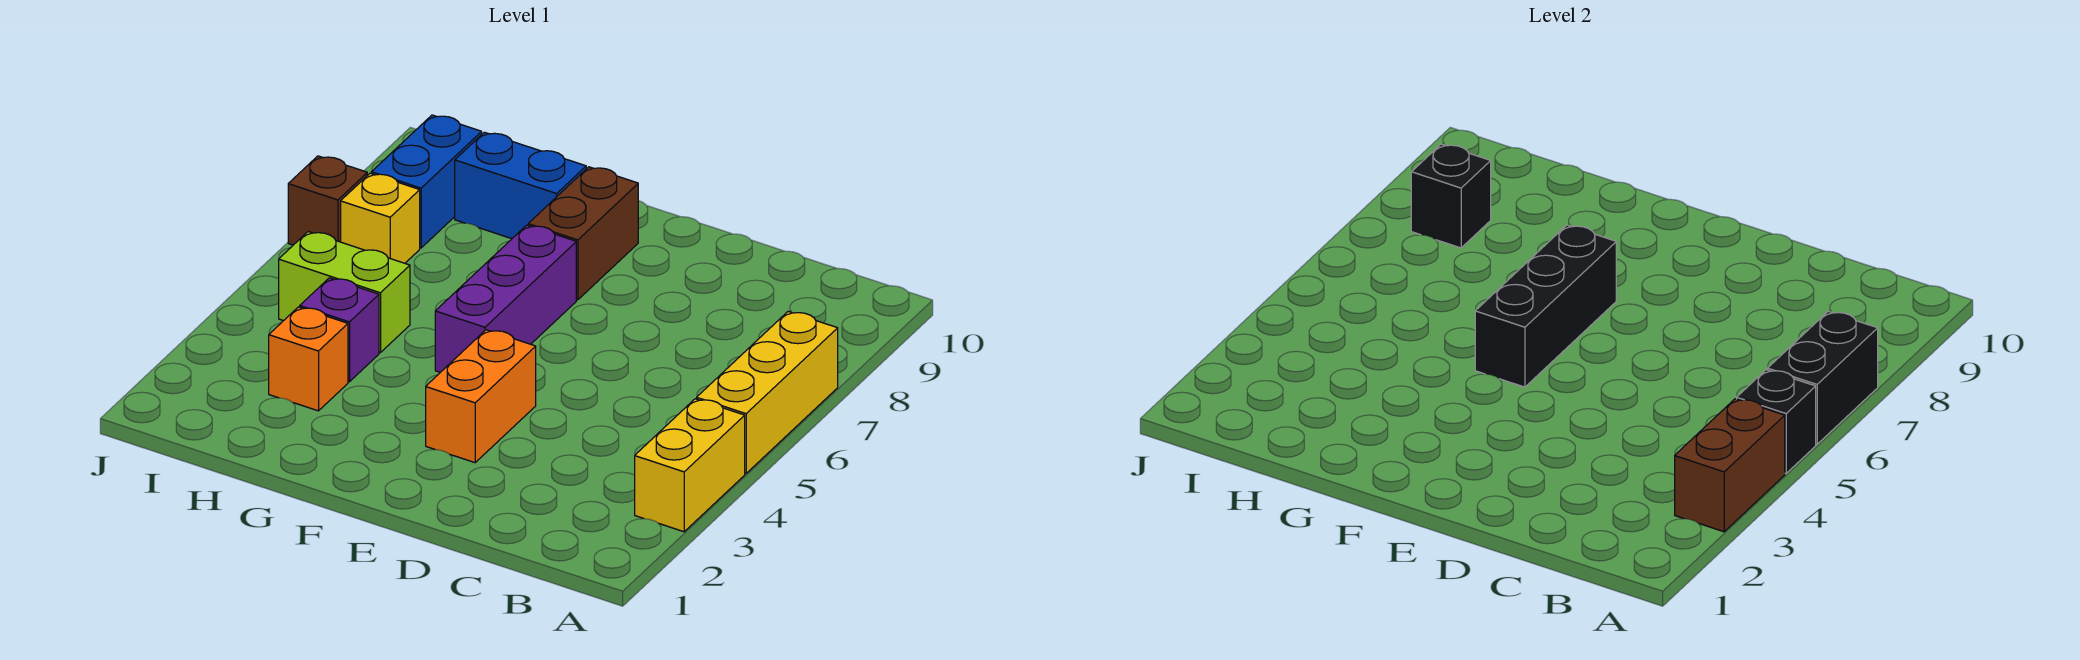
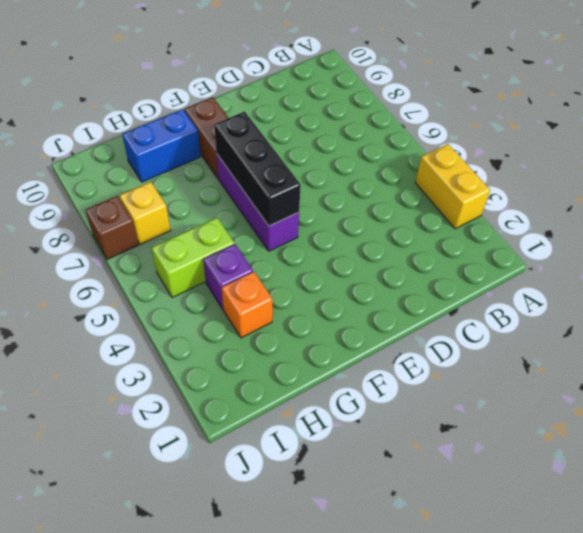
none -> yellow 1x3 brick [697,312,838,473]
none -> orange 1x2 brick [426,330,536,463]
none -> blue 1x2 brick [371,115,482,248]

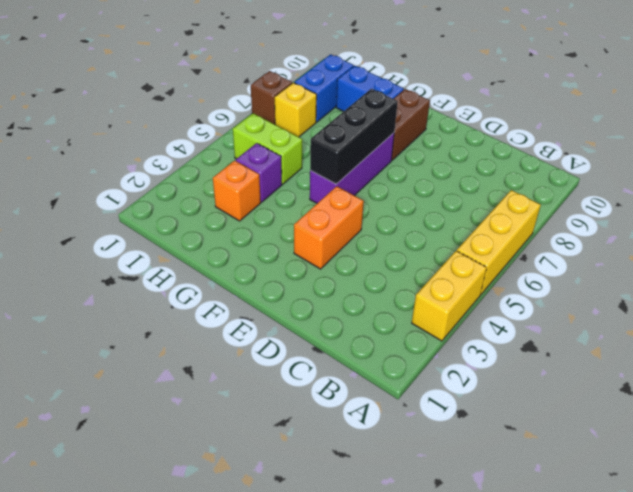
none -> brown 1x2 brick [1675,399,1785,532]
none -> black 1x1 brick [1737,370,1816,473]
none -> black 1x2 brick [1768,312,1878,444]

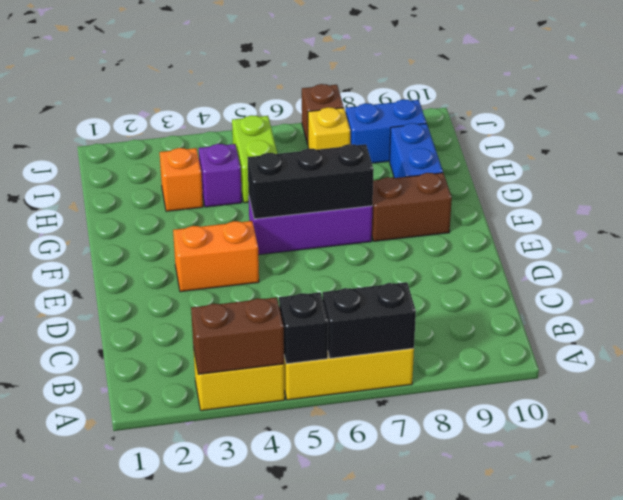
none -> black 1x1 brick [1411,144,1491,248]

